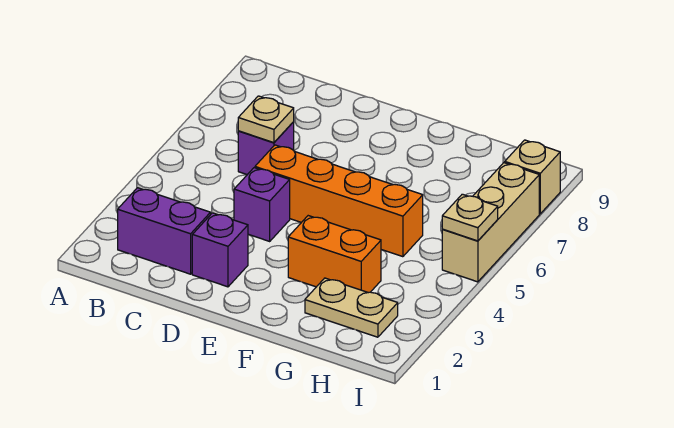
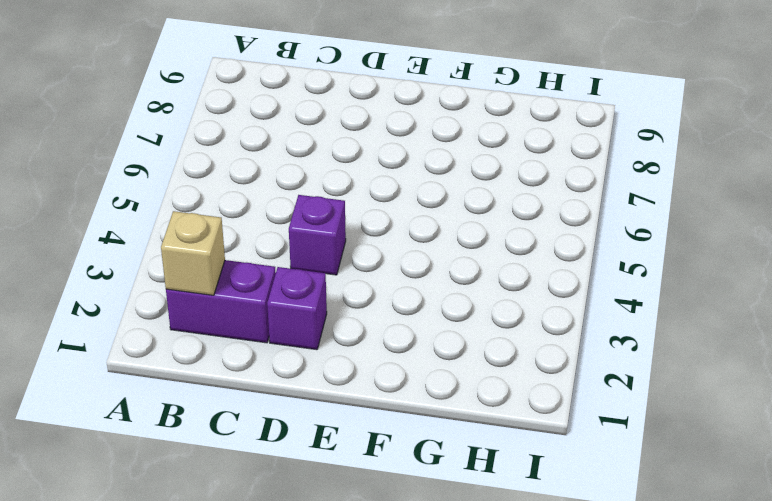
tan 1x1 brick [161,211,225,295] -> tan 1x1 brick moved to [505,140,560,214]
none -> purple 1x1 brick [238,122,294,175]
none -> orange 1x4 brick [255,145,423,257]

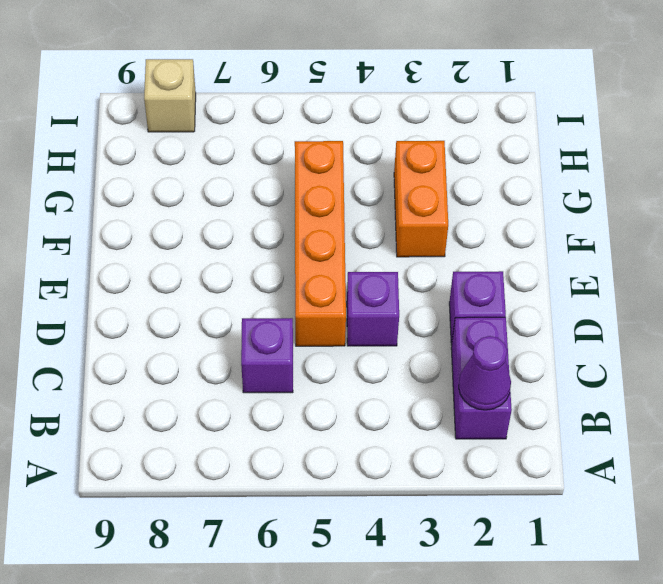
purple 1x1 cone [459,336,511,410] -> none
none -> tan 1x2 plate [305,278,398,337]
none -> tan 1x3 brick [442,163,539,282]

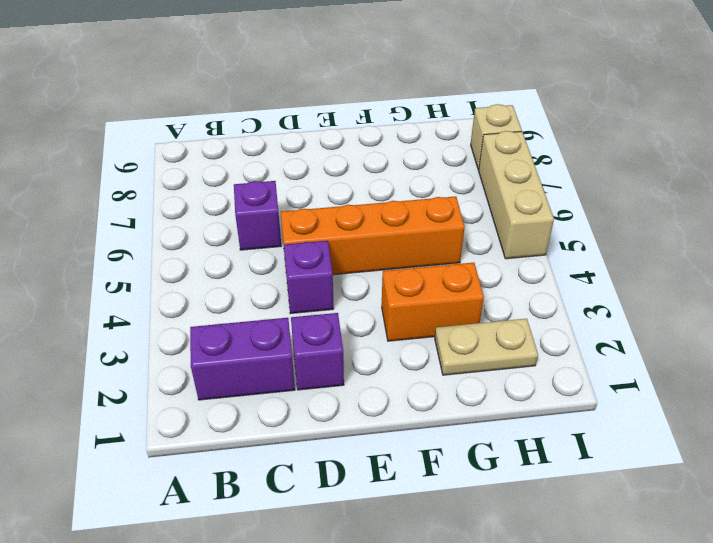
none -> tan 1x1 plate [238,96,294,143]
none -> tan 1x1 plate [442,194,498,241]

